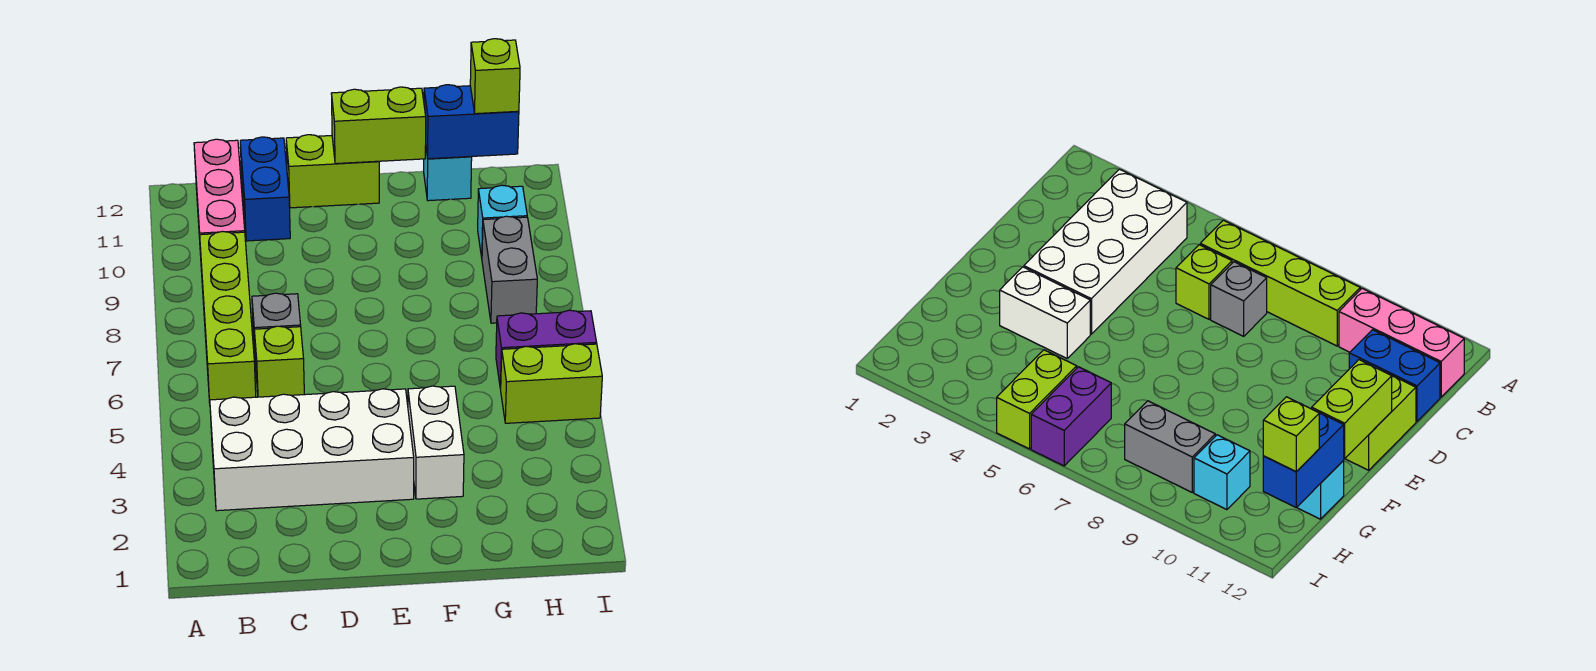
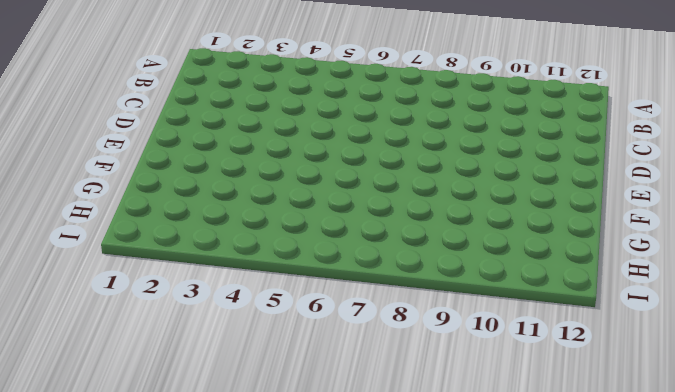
none -> white 2x4 brick [210,389,414,511]
none -> lime 1x4 brick [200,231,256,403]
none -> pink 1x3 brick [194,139,245,255]

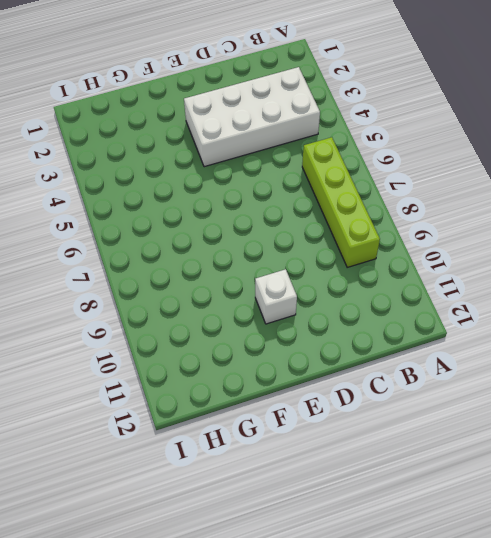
white 1x1 brick [255,269,297,324] -> none
none -> pink 1x3 brick [194,139,245,255]
none -> lime 1x1 brick [254,326,304,397]
none -> grey 1x1 brick [252,293,301,365]

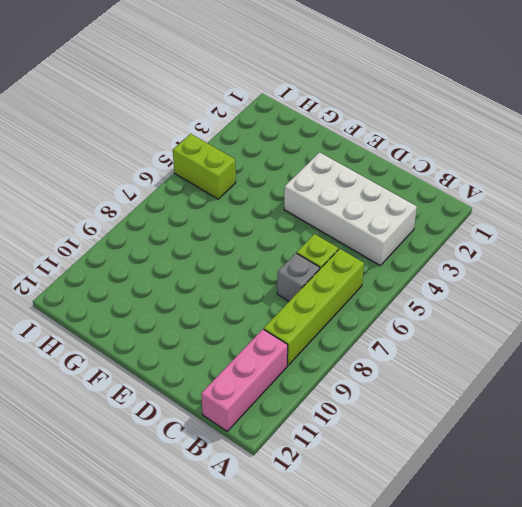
none -> blue 1x2 brick [240,137,290,241]
none -> lime 1x2 brick [286,135,379,208]
none -> white 1x2 brick [408,386,464,499]

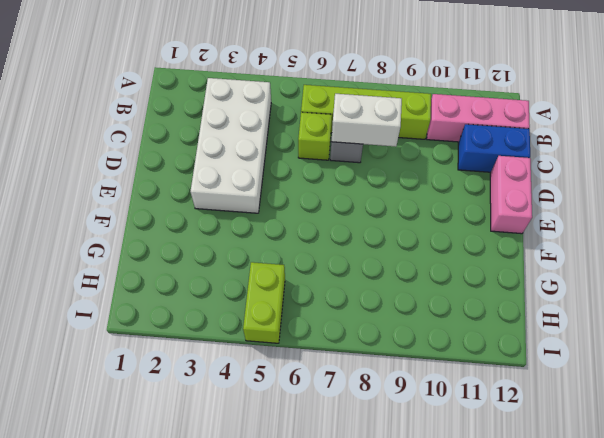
white 1x2 brick [331,94,402,147] -> white 1x2 brick moved to [408,386,464,499]
pink 1x2 brick [490,156,532,234] -> lime 1x2 brick [286,135,379,208]
none -> cyan 1x1 brick [424,146,472,201]
none -> purple 1x2 brick [496,310,597,389]
none -> grey 1x2 brick [482,216,537,323]

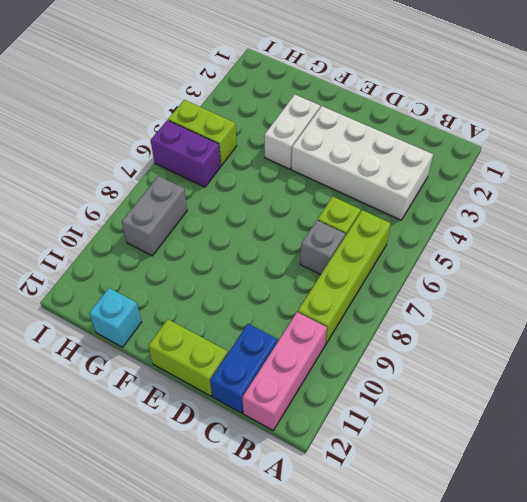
none -> cyan 1x1 brick [478,185,527,257]
none -> lime 1x2 brick [331,87,426,164]
none -> blue 1x2 brick [424,85,519,159]

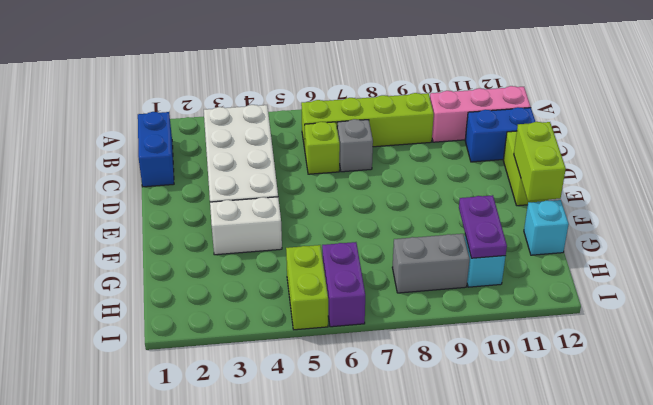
blue 1x2 brick [138,112,174,187] -> blue 1x2 brick moved to [424,85,519,159]
purple 1x2 plate [459,195,507,258] -> none
none -> lime 1x1 brick [470,39,520,114]

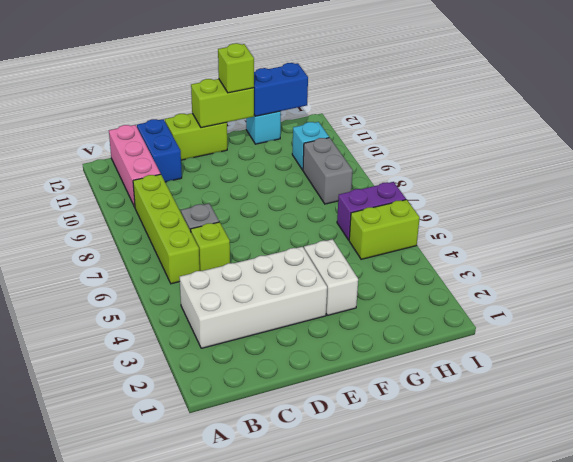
lime 1x1 brick [218,43,254,93] -> lime 1x1 brick moved to [470,39,520,114]

